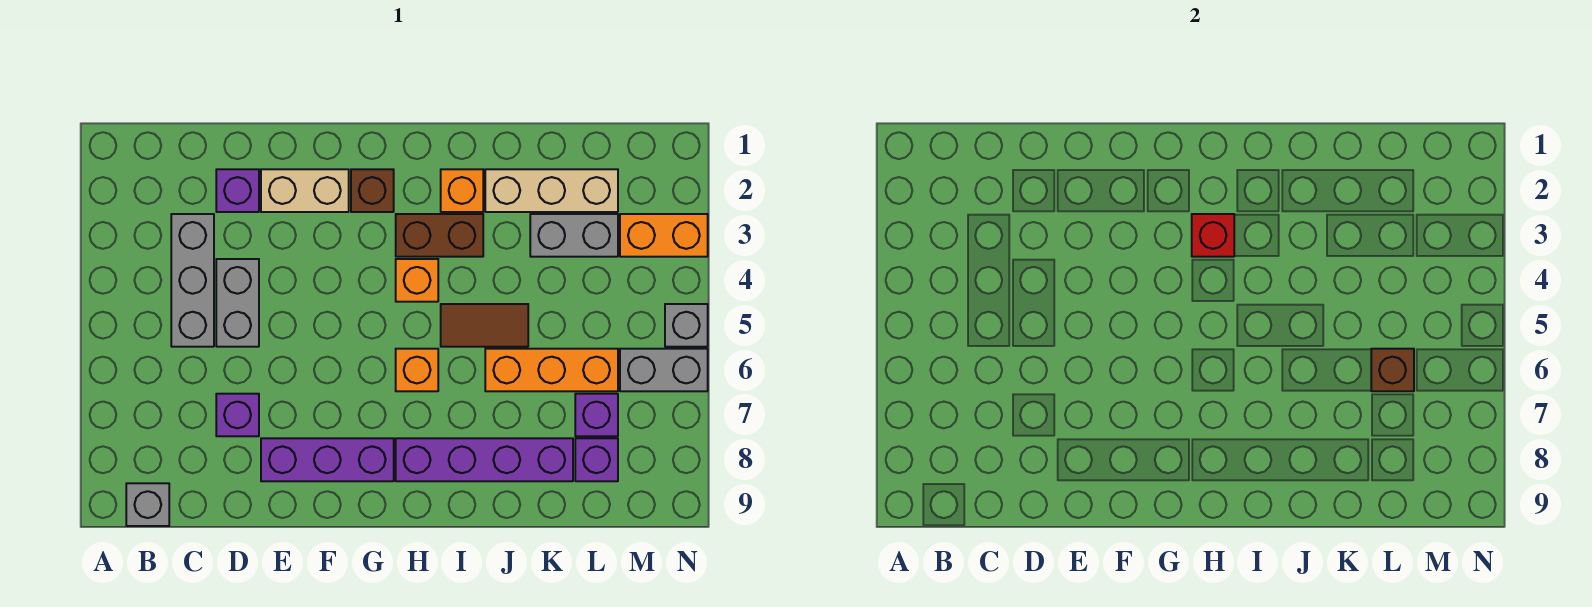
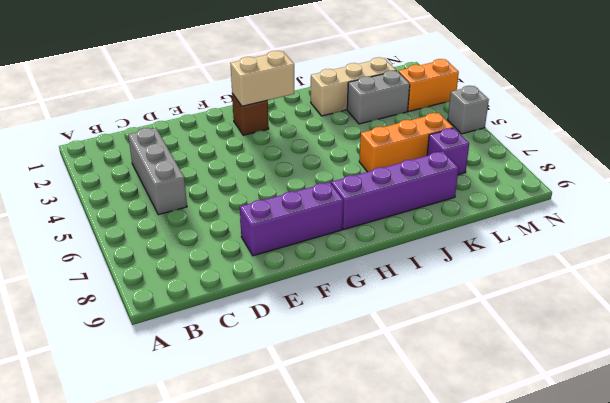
tan 1x2 brick [230,51,294,106] -> tan 1x2 brick moved to [261,169,349,212]
none -> grey 1x1 brick [126,483,169,526]
none -> purple 1x1 brick [216,169,259,212]
none -> grey 1x2 brick [216,259,259,347]

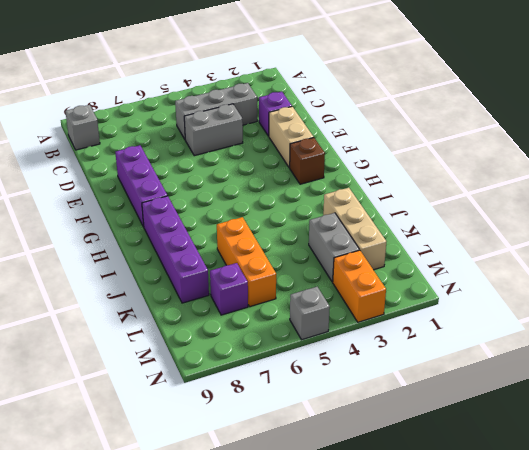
none -> purple 1x1 brick [216,394,259,436]
none -> brown 1x2 brick [396,214,483,257]
none -> orange 1x1 brick [396,259,438,302]

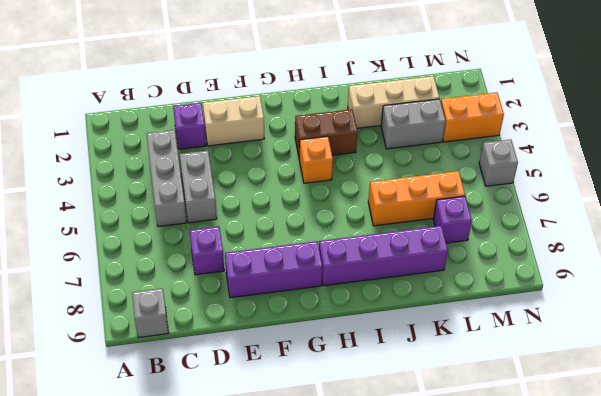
none -> brown 1x1 brick [351,169,394,212]
none -> orange 1x1 brick [396,349,438,391]
none -> orange 1x1 brick [441,169,483,212]

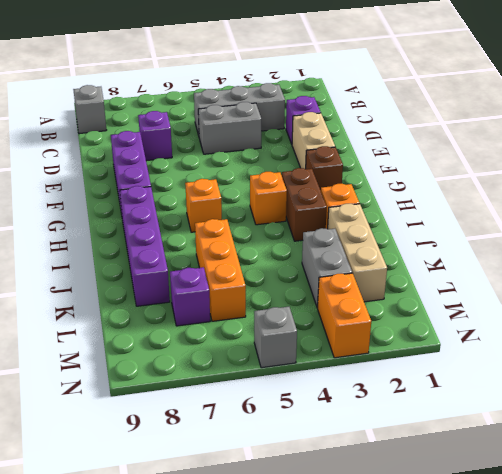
none -> brown 1x2 tile [441,304,528,347]
none -> purple 1x1 brick [575,438,618,481]
none -> grey 1x2 brick [620,349,708,391]

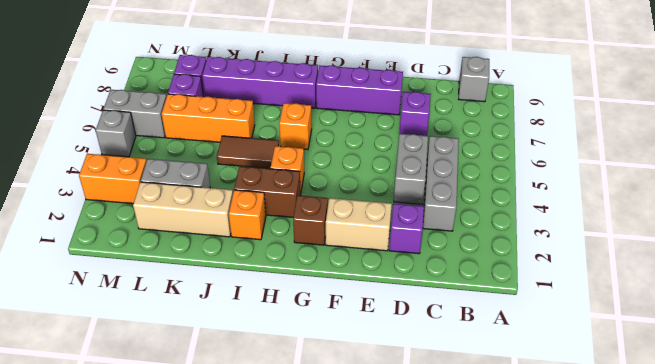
none -> red 1x1 brick [1192,214,1234,257]
none -> brown 1x1 brick [1371,349,1414,391]

